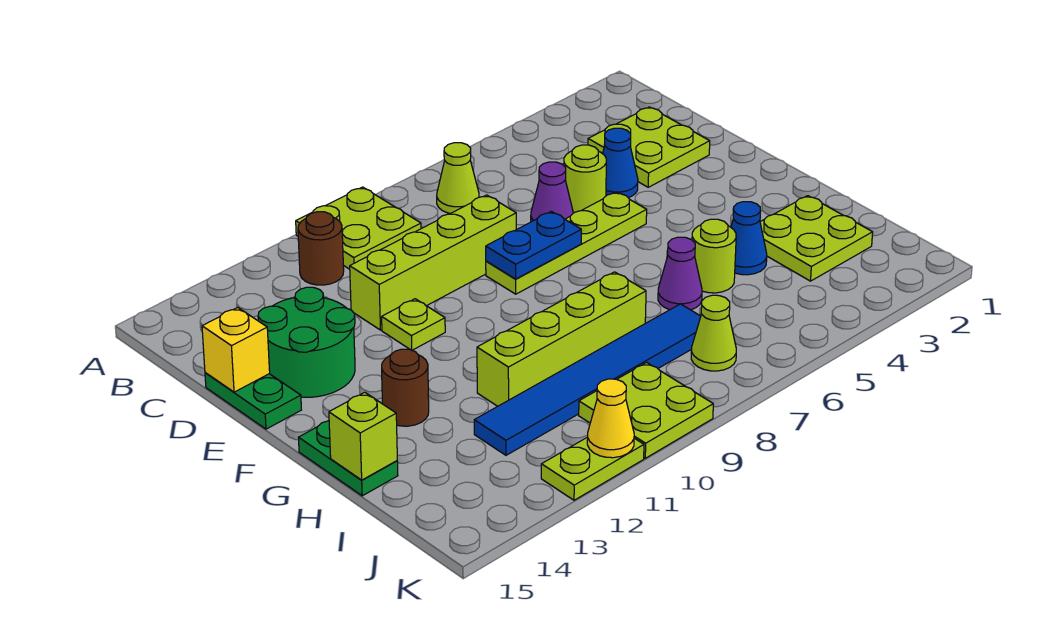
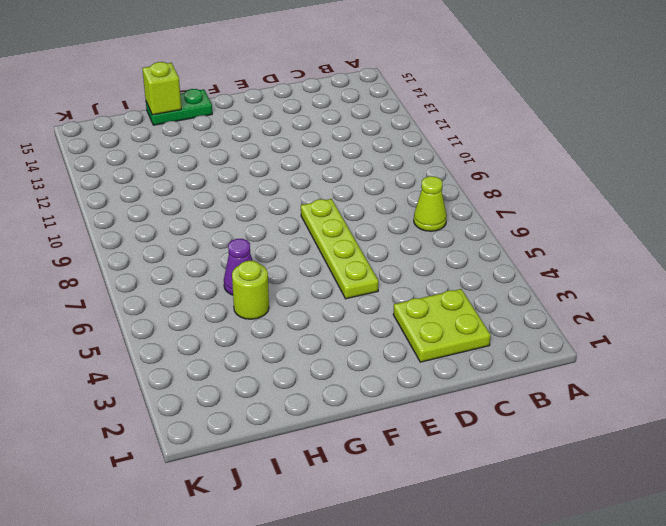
none -> lime 2x2 plate [296,187,421,269]
none -> brown 1x1 round brick [298,212,344,285]
none -> blue 1x1 cone [603,128,638,198]

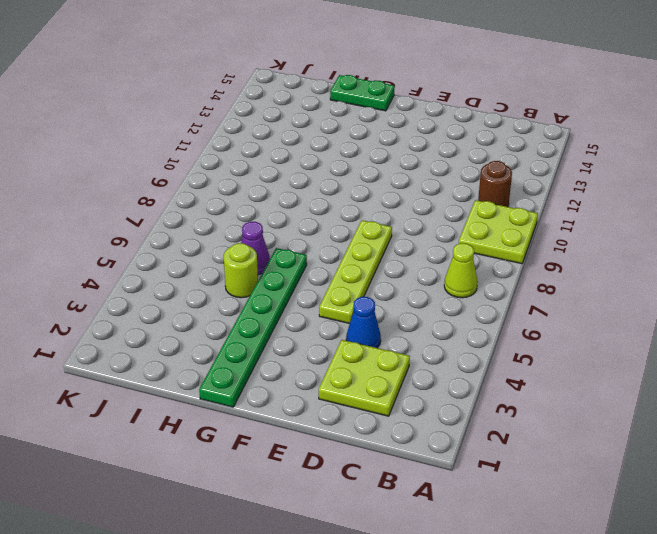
green 1x6 plate [199,248,307,407] -> none
none -> lime 1x1 round brick [564,145,606,213]
none -> purple 1x1 cone [531,162,573,222]
none -> lime 1x4 brick [350,195,516,330]

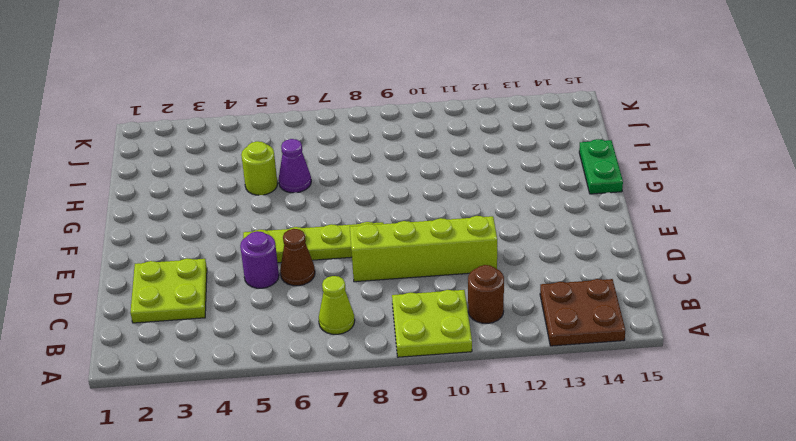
brown 2x2 plate [540,279,625,346] -> none
purple 1x1 round brick [240,231,279,288] -> lime 1x1 round brick [564,145,606,213]
brown 1x1 cone [280,229,315,286] -> purple 1x1 cone [531,162,573,222]
none -> blue 1x1 cone [603,128,638,198]
none -> green 2x2 round brick [258,287,355,397]
none -> green 1x2 plate [205,373,301,429]

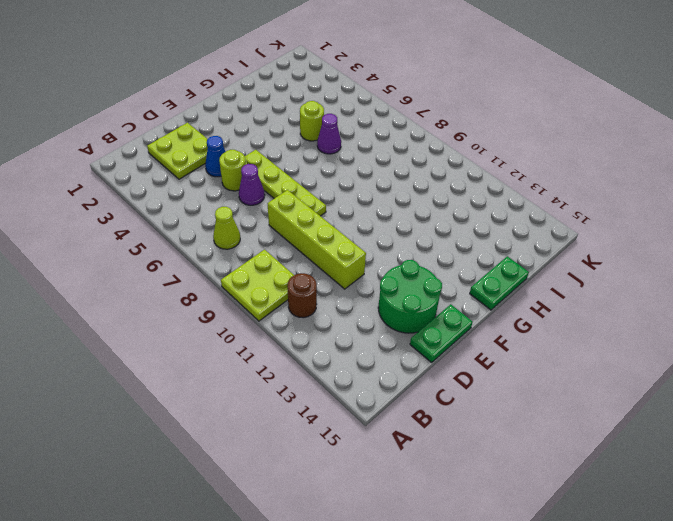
none -> lime 1x1 plate [382,299,445,350]
none -> brown 1x1 round brick [382,349,429,426]
none -> lime 2x2 plate [760,196,873,281]

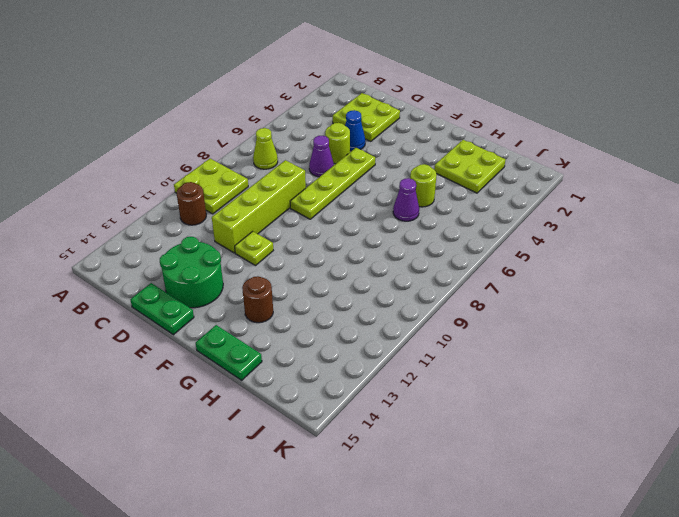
none -> blue 1x1 cone [731,202,767,275]
none -> lime 1x4 brick [477,272,646,406]
none -> blue 1x6 tile [474,304,701,455]

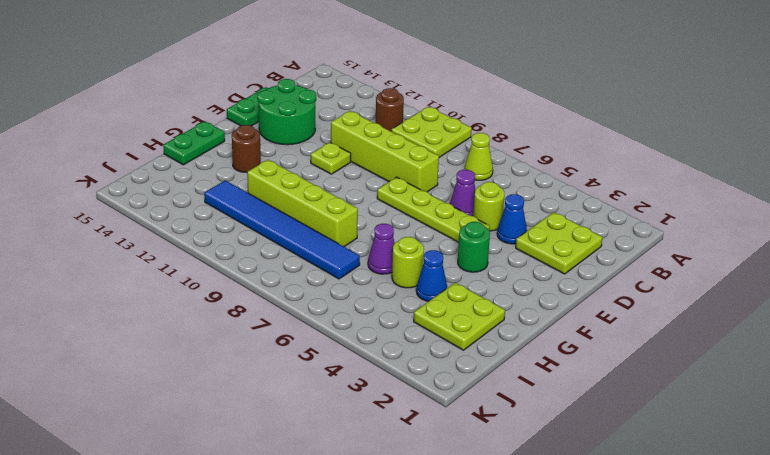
green 1x1 round brick [458,222,490,272] -> none
none -> lime 1x1 cone [691,295,736,371]
none -> lime 2x2 plate [579,363,713,458]
none -> lime 1x2 plate [541,437,644,500]

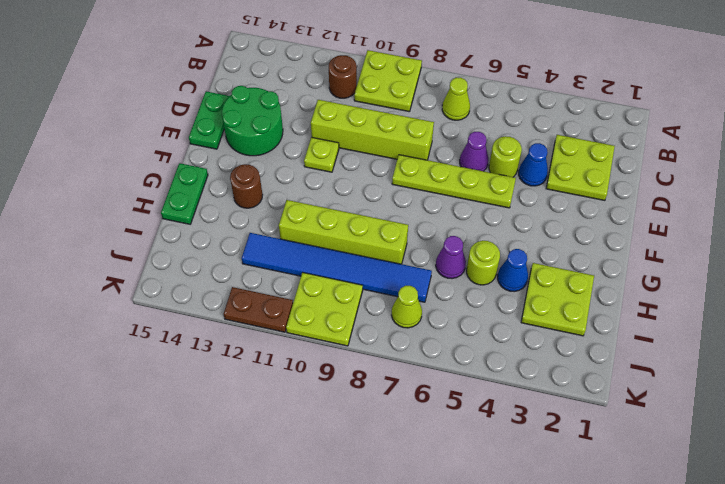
brown 1x2 plate [224,287,293,332] -> lime 1x2 plate [541,437,644,500]
none -> yellow 1x1 brick [202,308,270,392]
none -> blue 1x2 plate [486,211,581,279]
none -> lime 1x1 brick [329,392,397,480]

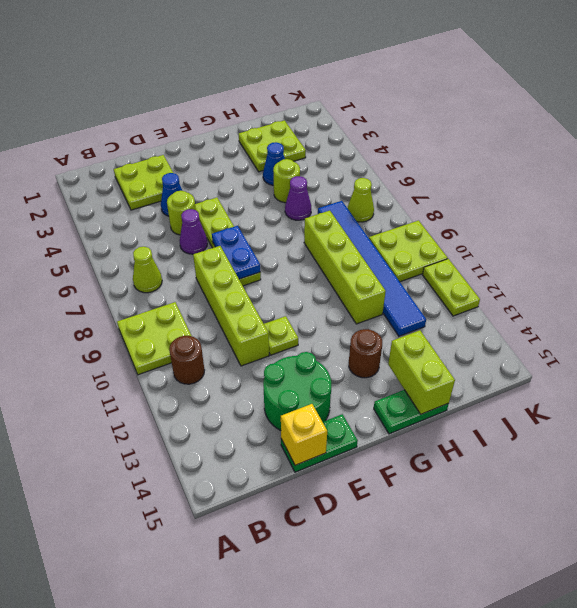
lime 1x2 brick [388,330,455,414] -> lime 1x1 brick [329,392,397,480]
none -> yellow 1x1 cone [587,379,634,458]

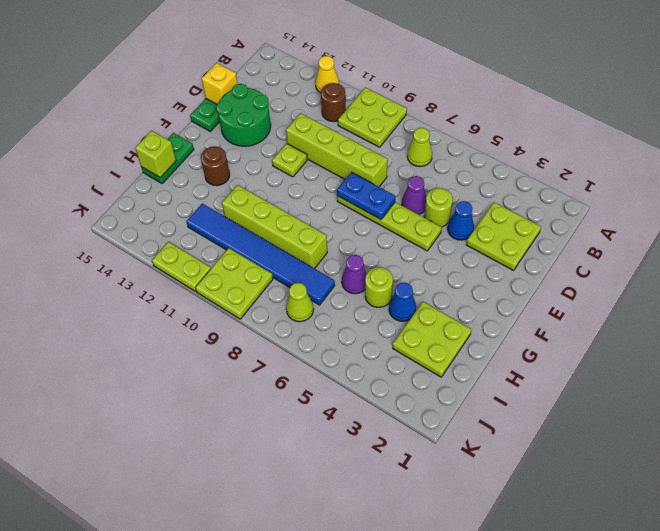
yellow 1x1 cone [315,56,339,93] -> yellow 1x1 cone moved to [587,379,634,458]

